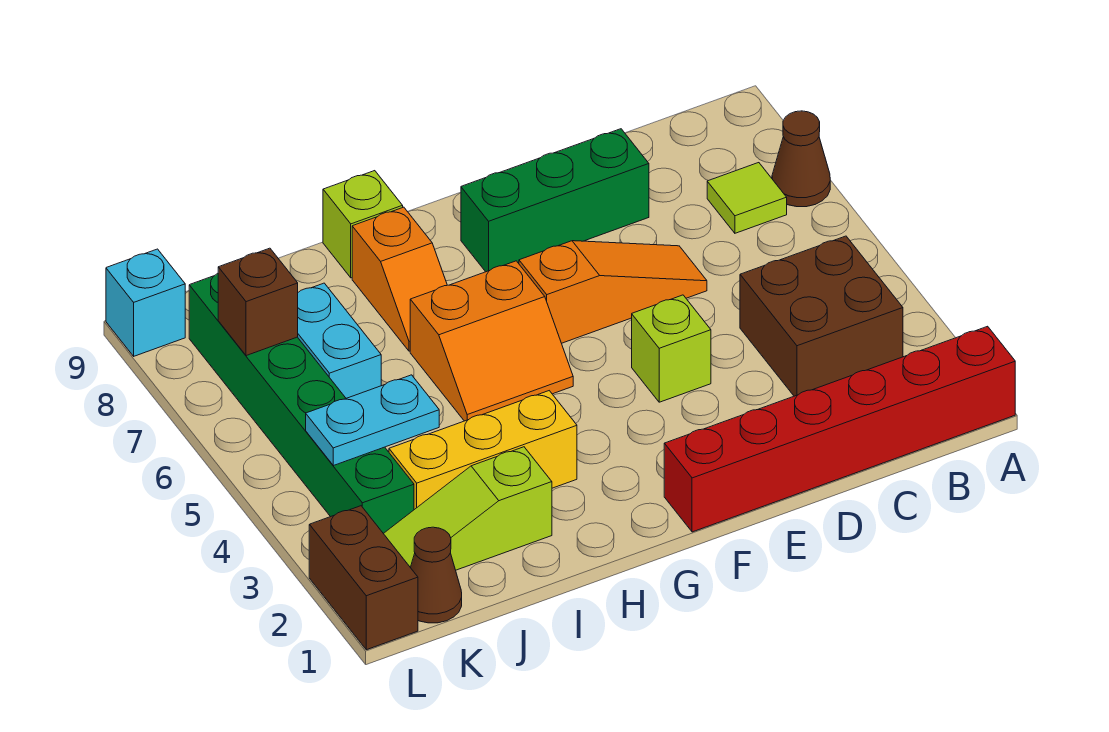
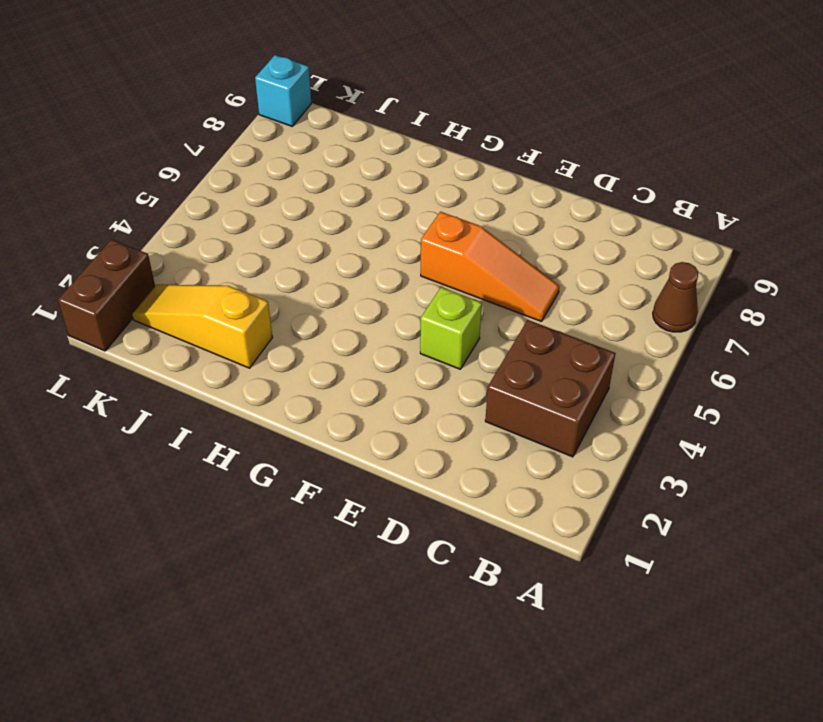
yellow 1x3 slope [132,285,272,368] -> lime 1x3 slope [383,447,552,570]
none -> red 1x6 brick [664,326,1015,532]
none -> lime 1x1 tile [707,163,787,233]
none -> green 1x3 brick [461,129,649,272]

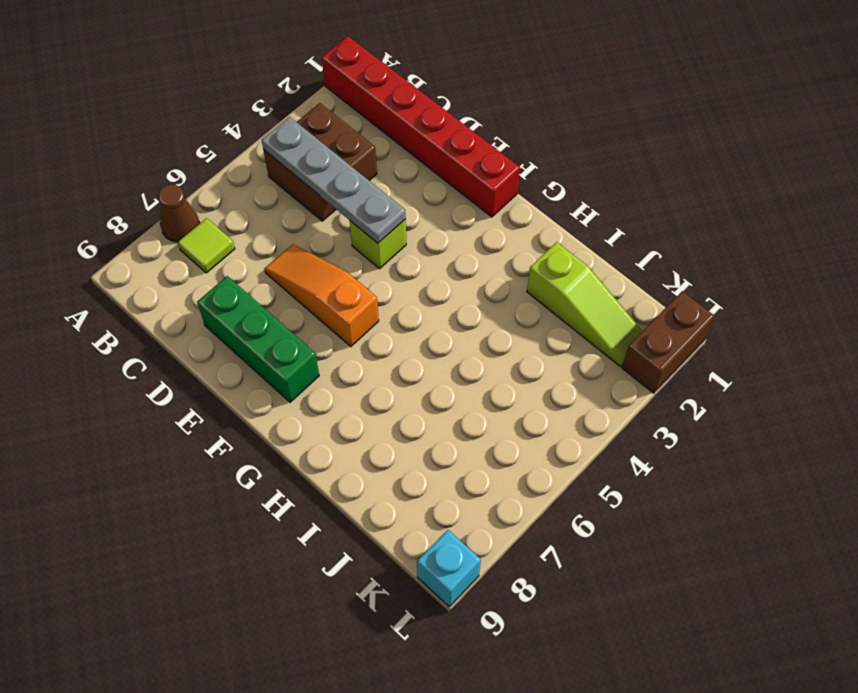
grey 1x4 plate [262,117,406,243] -> none
none -> orange 2x2 slope [410,261,573,421]
none -> yellow 1x3 brick [389,391,577,510]
none -> orange 1x2 slope [352,207,447,351]

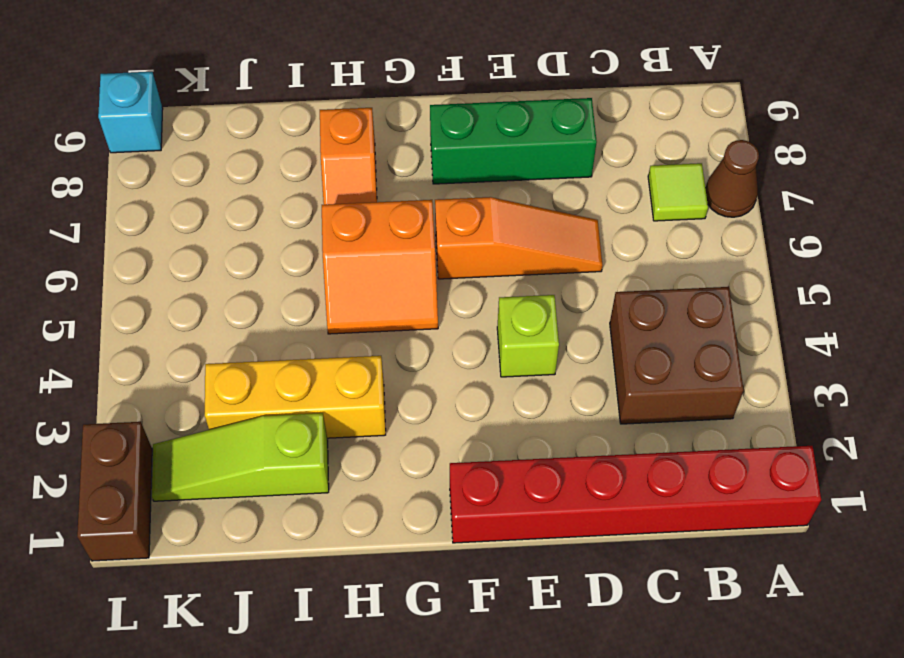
none -> lime 1x1 brick [323,171,403,278]
none -> cyan 1x2 brick [298,283,381,398]
none -> brown 1x1 cone [410,527,462,623]

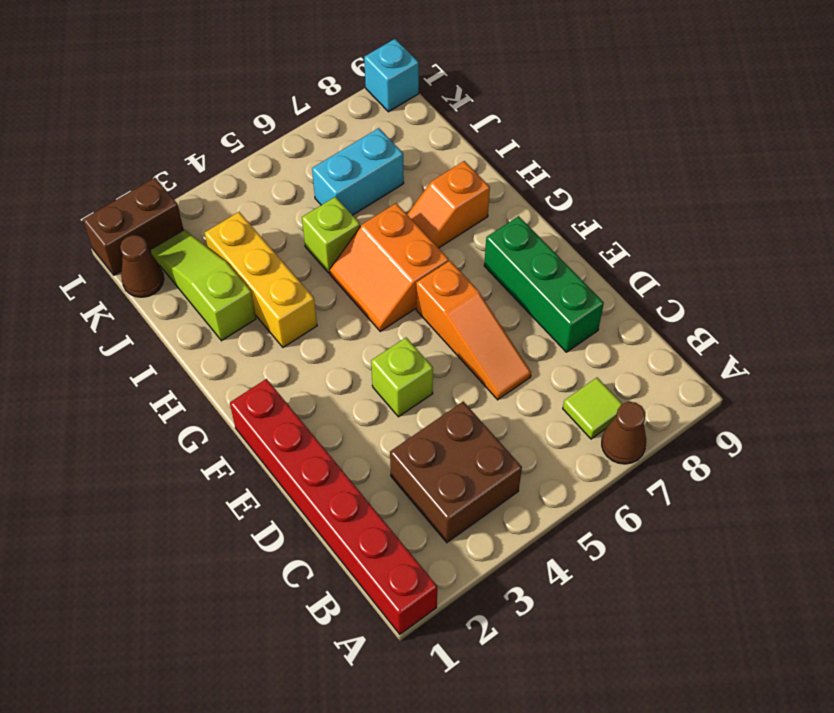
lime 1x1 brick [302,197,360,273] -> lime 1x1 brick moved to [323,171,403,278]
none -> green 1x6 brick [189,273,414,533]
none -> cyan 1x2 plate [306,375,439,466]
none -> brown 1x1 brick [218,248,298,356]

